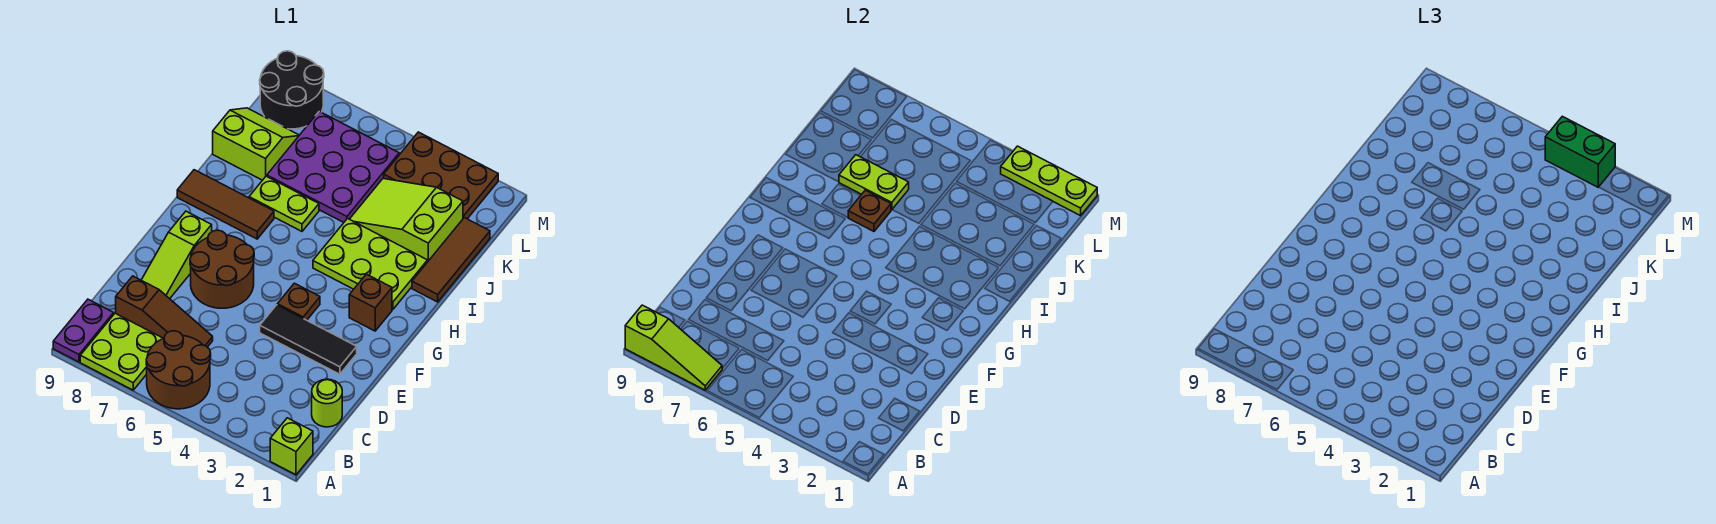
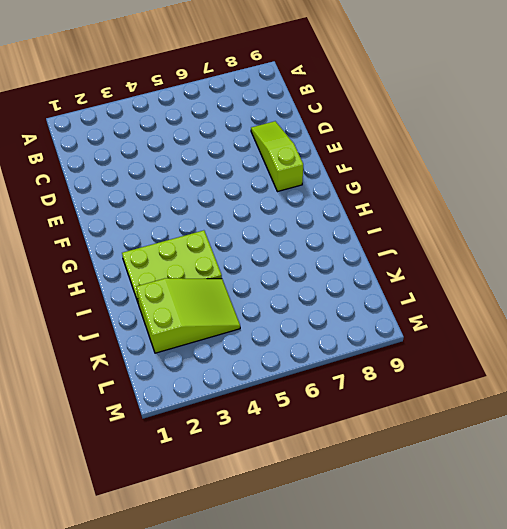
none -> lime 1x1 brick [270,418,313,475]
none -> brown 2x2 round brick [146,331,211,409]
none -> lime 2x2 plate [80,313,163,390]

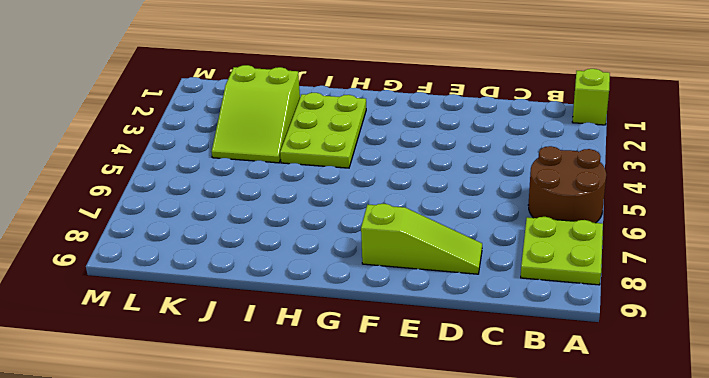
none -> purple 1x2 plate [53,299,114,362]
none -> lime 1x1 round brick [312,379,342,427]
none -> brown 1x3 slope [116,276,213,347]

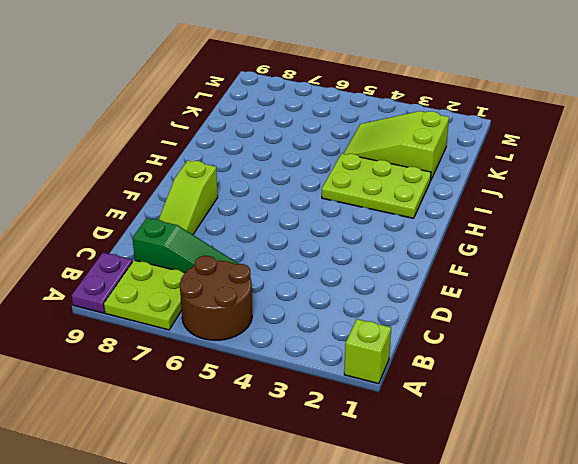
green 1x3 slope [133,218,238,272] -> brown 1x3 slope [116,276,213,347]
none -> lime 1x1 round brick [312,379,342,427]
none -> black 1x3 tile [260,305,357,374]
none -> brown 2x2 round brick [190,230,254,308]

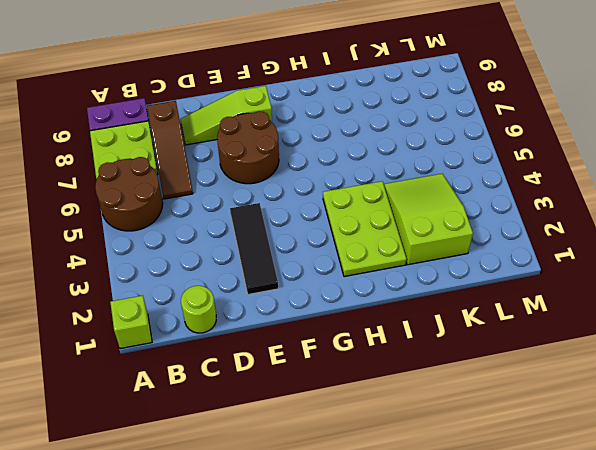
none -> brown 1x1 plate [277,283,320,320]
none -> brown 1x1 brick [349,274,392,331]
none -> brown 1x3 tile [177,170,274,239]

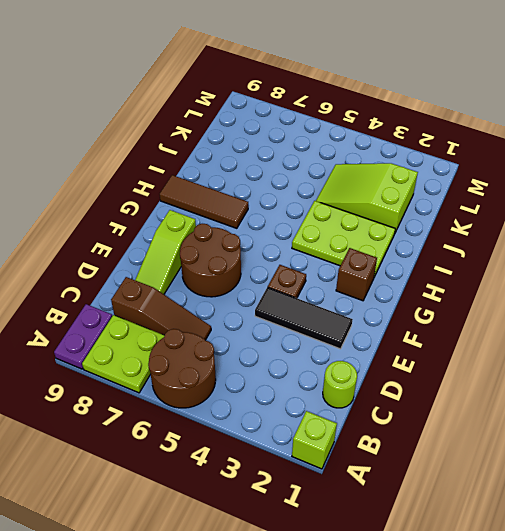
none -> brown 1x3 tile [412,218,490,302]
none -> lime 1x2 plate [249,176,319,231]
none -> purple 3x3 plate [267,111,399,222]

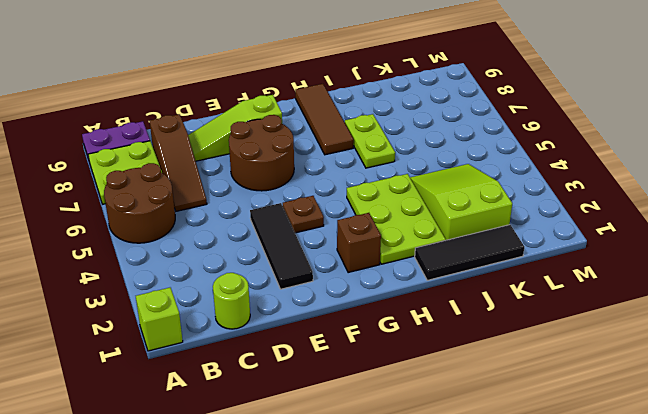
black 1x3 tile [415,225,524,280] -> brown 1x3 tile [412,218,490,302]
none -> purple 3x3 plate [267,111,399,222]
none -> lime 2x2 slope [213,108,299,180]
none -> brown 2x3 plate [384,132,498,219]

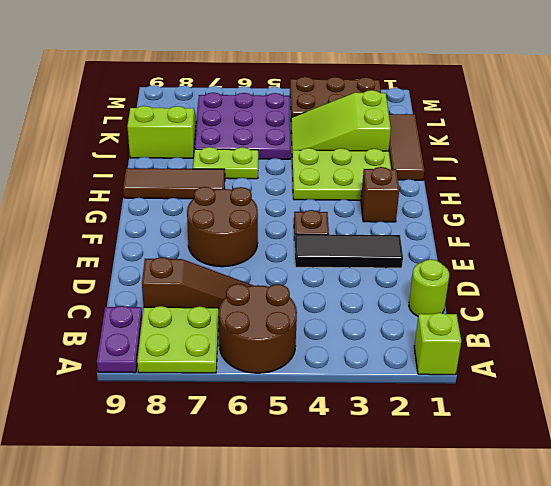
none -> lime 1x3 slope [142,211,212,299]
none -> black 2x2 round brick [260,51,324,129]
none -> lime 1x3 slope [625,305,722,390]

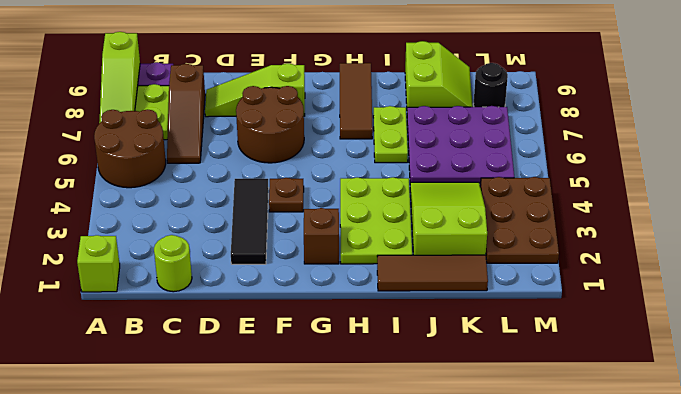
black 1x1 round brick [473,63,508,107] -> black 2x2 round brick [260,51,324,129]
none -> brown 1x1 plate [848,190,891,231]
none -> lime 1x2 plate [839,155,909,210]
none -> lime 1x3 plate [1001,146,1097,216]

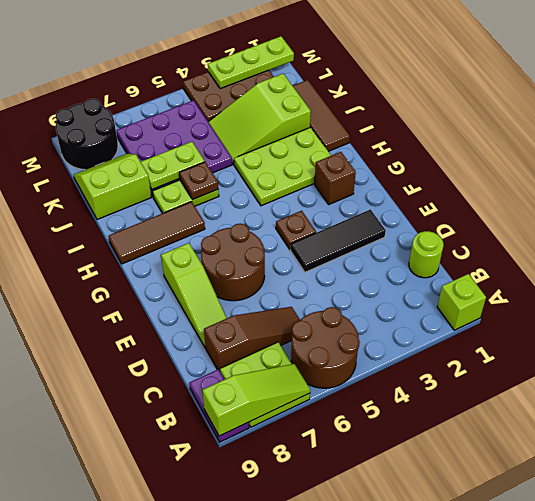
none -> green 1x2 brick [1545,116,1615,187]

